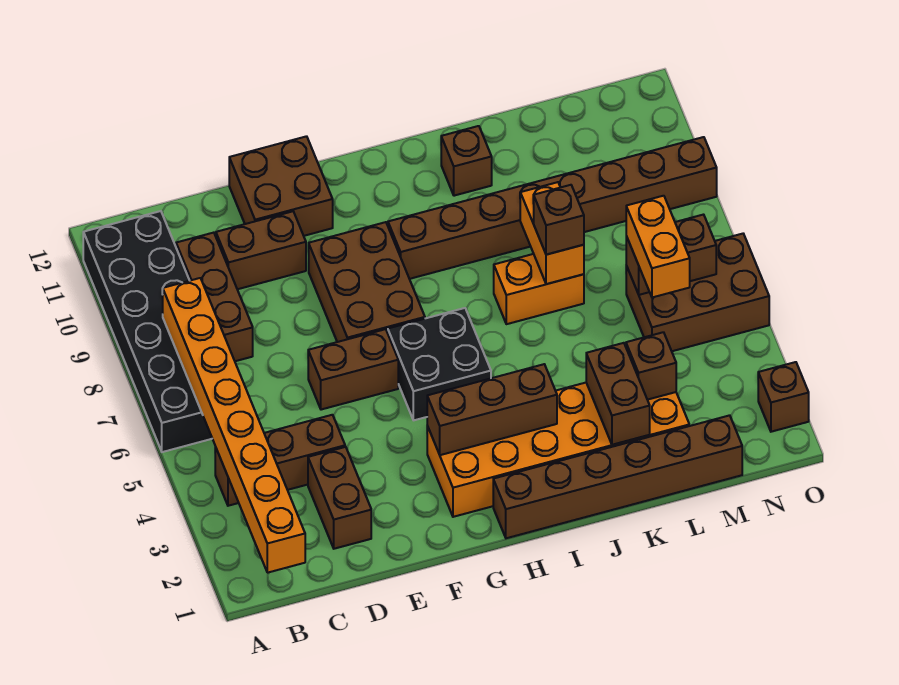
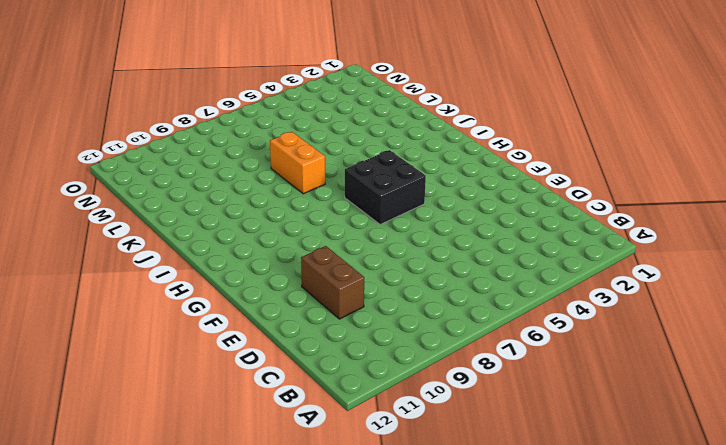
none -> black 2x6 brick [83,211,212,452]
none -> brown 1x3 brick [215,415,345,506]
none -> brown 1x3 brick [176,233,253,361]

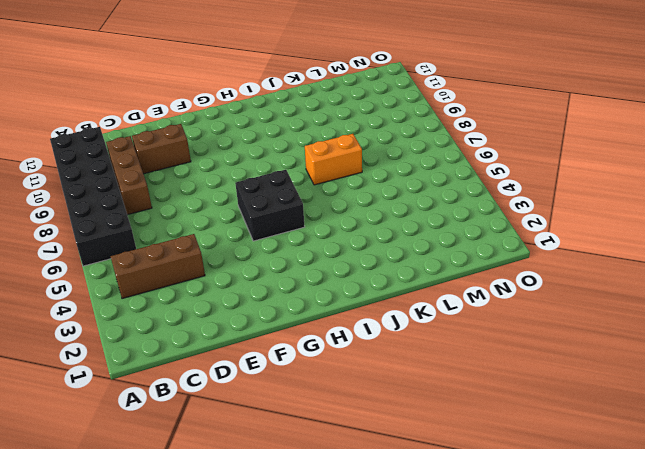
none -> brown 1x2 brick [308,447,371,549]
none -> brown 1x2 brick [308,329,398,410]
none -> brown 2x2 brick [229,136,333,236]

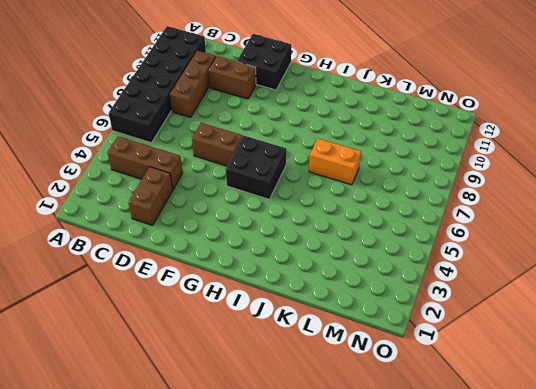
black 2x2 brick [237,34,291,90] -> brown 2x2 brick [229,136,333,236]
none -> brown 2x3 brick [308,222,425,342]
none -> orange 2x6 brick [427,383,689,517]
none -> brown 1x6 brick [493,415,742,538]

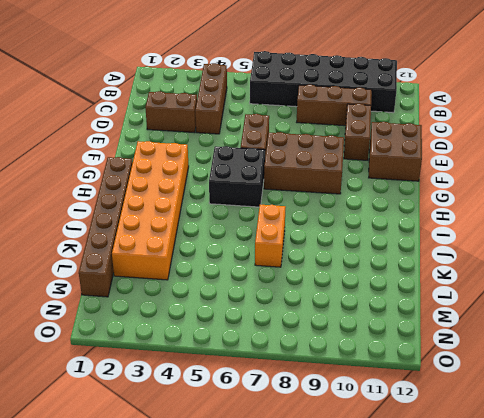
none -> brown 1x8 brick [388,137,717,279]
none -> brown 1x1 brick [441,126,492,196]
none -> brown 2x3 brick [626,234,769,351]

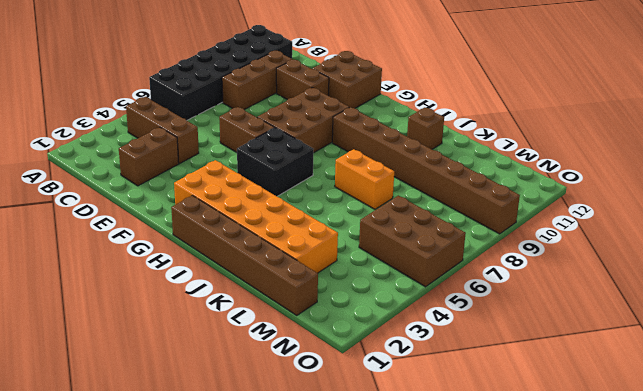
none -> brown 1x1 brick [758,362,809,432]
none -> orange 1x8 brick [162,278,305,573]
none -> brown 1x3 brick [427,364,557,455]

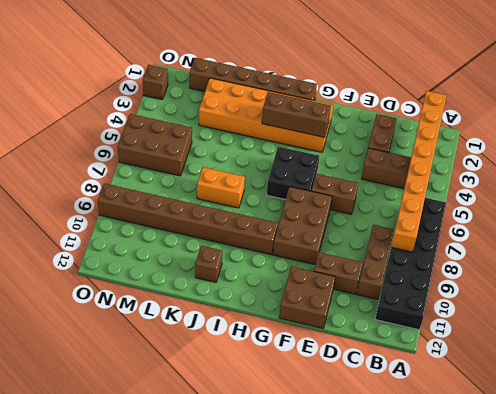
none -> brown 1x2 brick [586,343,650,445]
none -> orange 1x2 brick [520,182,584,284]
none -> brown 1x1 brick [626,332,676,400]

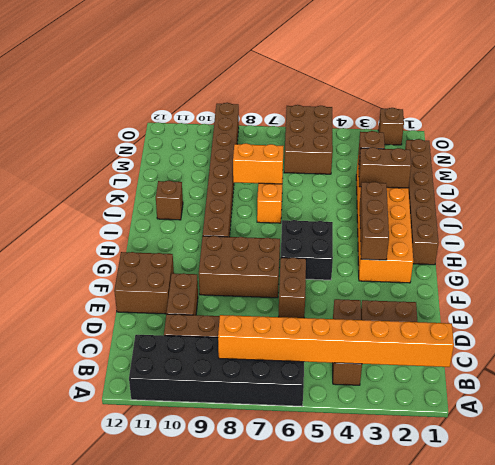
none -> brown 1x2 brick [626,215,716,295]
none -> brown 1x1 brick [533,185,584,255]
none -> orange 1x2 brick [626,196,690,297]

